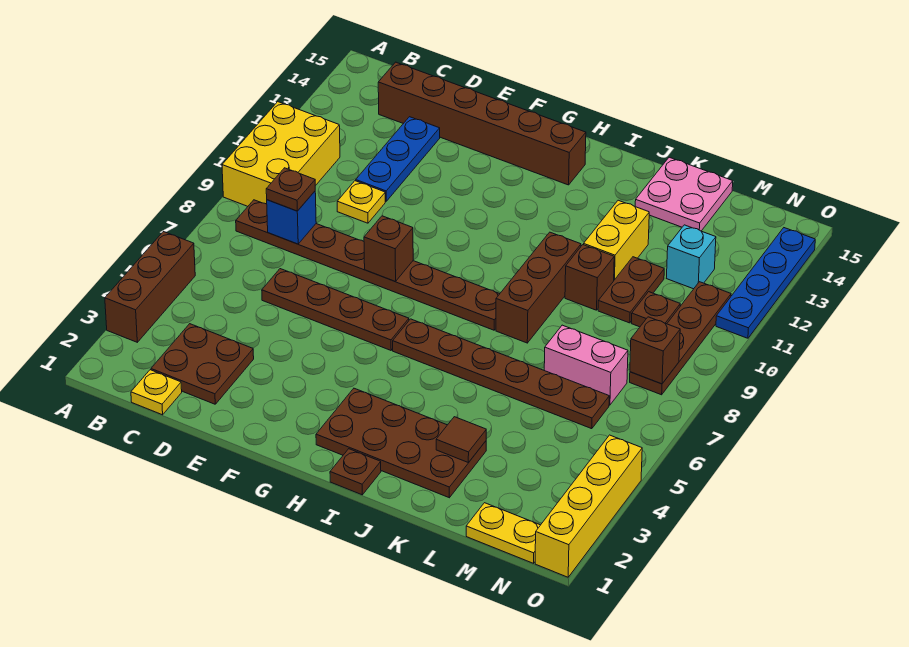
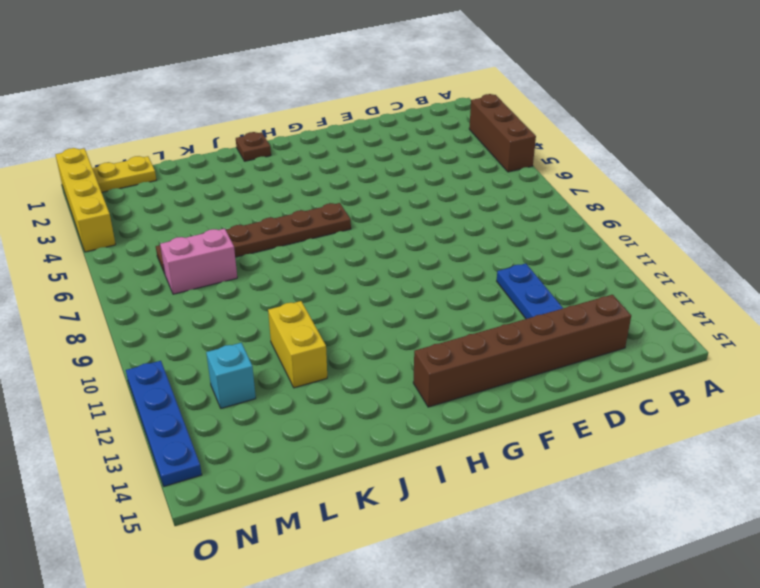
none -> yellow 2x3 brick [222,102,340,206]
none -> brown 1x8 plate [236,200,499,330]
none -> yellow 1x1 plate [131,370,182,415]

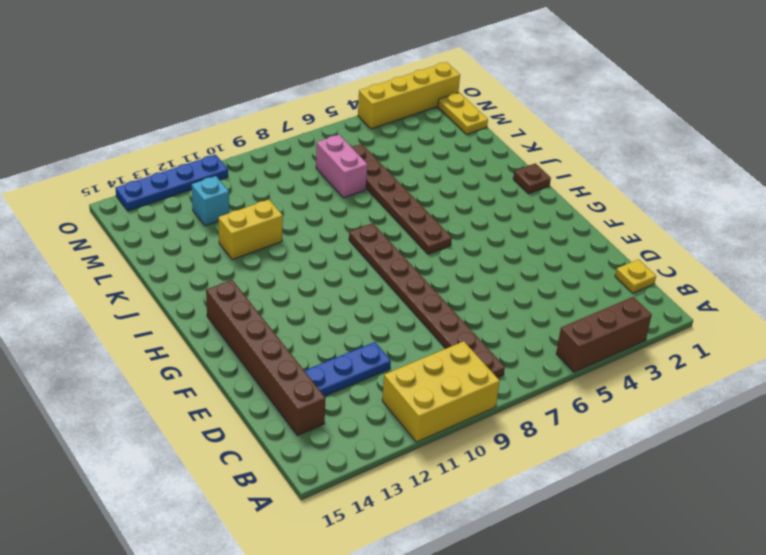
none -> brown 2x2 plate [151,324,254,404]
none -> brown 1x4 plate [262,269,409,350]
none -> yellow 1x1 plate [337,181,385,223]

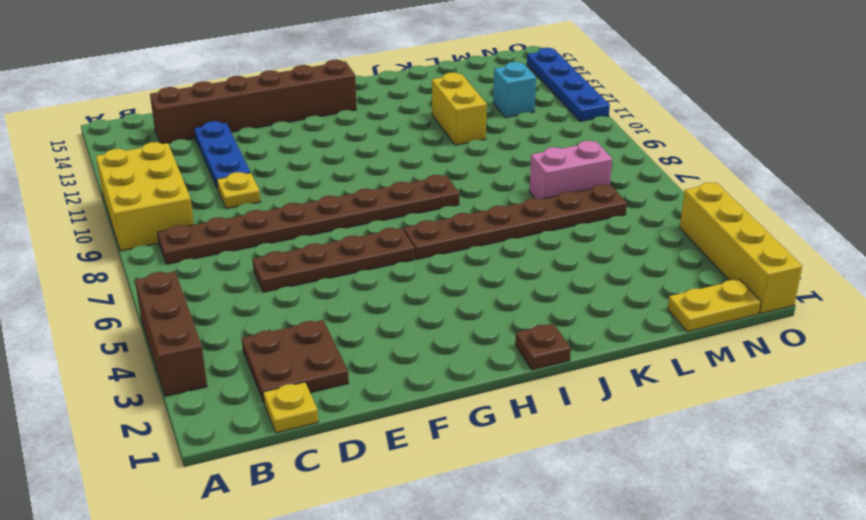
none -> brown 2x4 plate [316,388,486,498]
none -> brown 1x3 brick [496,232,581,343]
none -> brown 1x1 brick [565,245,614,310]

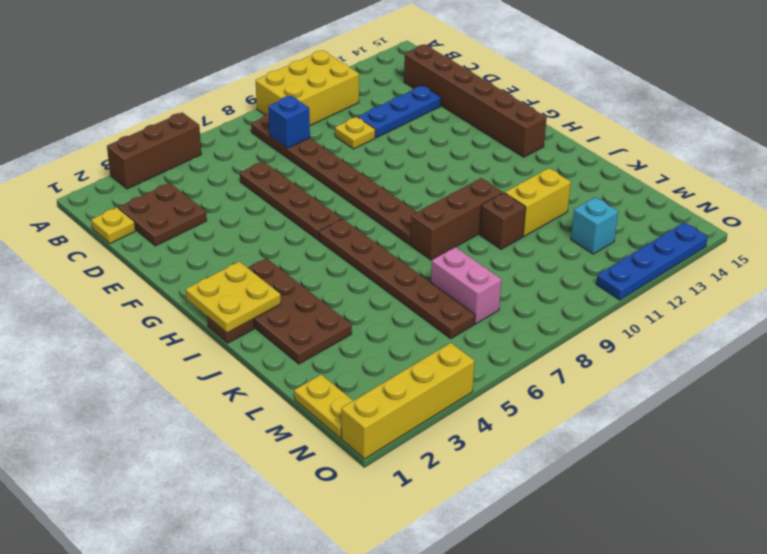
yellow 2x2 plate [186,262,281,333] -> none
none -> pink 2x2 plate [635,157,733,231]
none -> brown 1x2 plate [598,257,664,323]
none -> brown 1x1 plate [631,292,680,327]

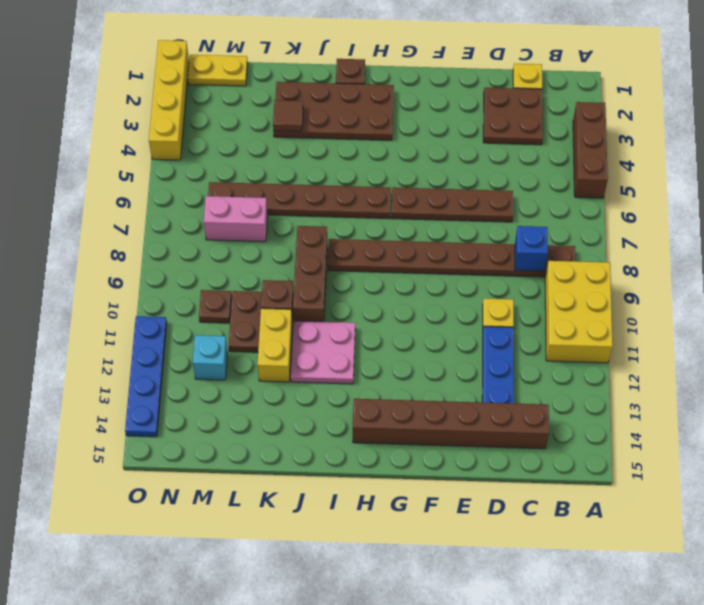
pink 2x2 plate [291,321,355,384] -> pink 2x2 plate moved to [635,157,733,231]
none -> brown 1x4 plate [630,282,731,395]
none -> brown 1x1 brick [364,216,413,281]
none -> brown 1x1 brick [630,317,680,384]

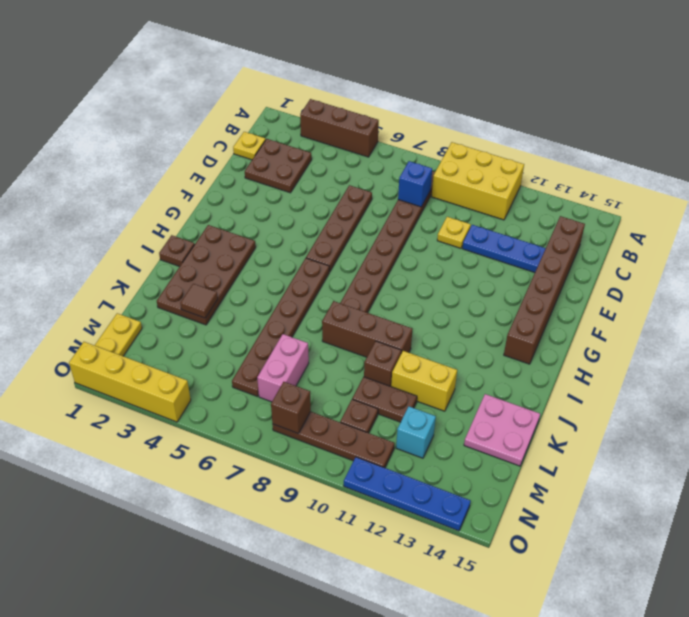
none -> brown 1x1 brick [364,216,413,281]
none -> brown 1x1 plate [266,168,315,211]

